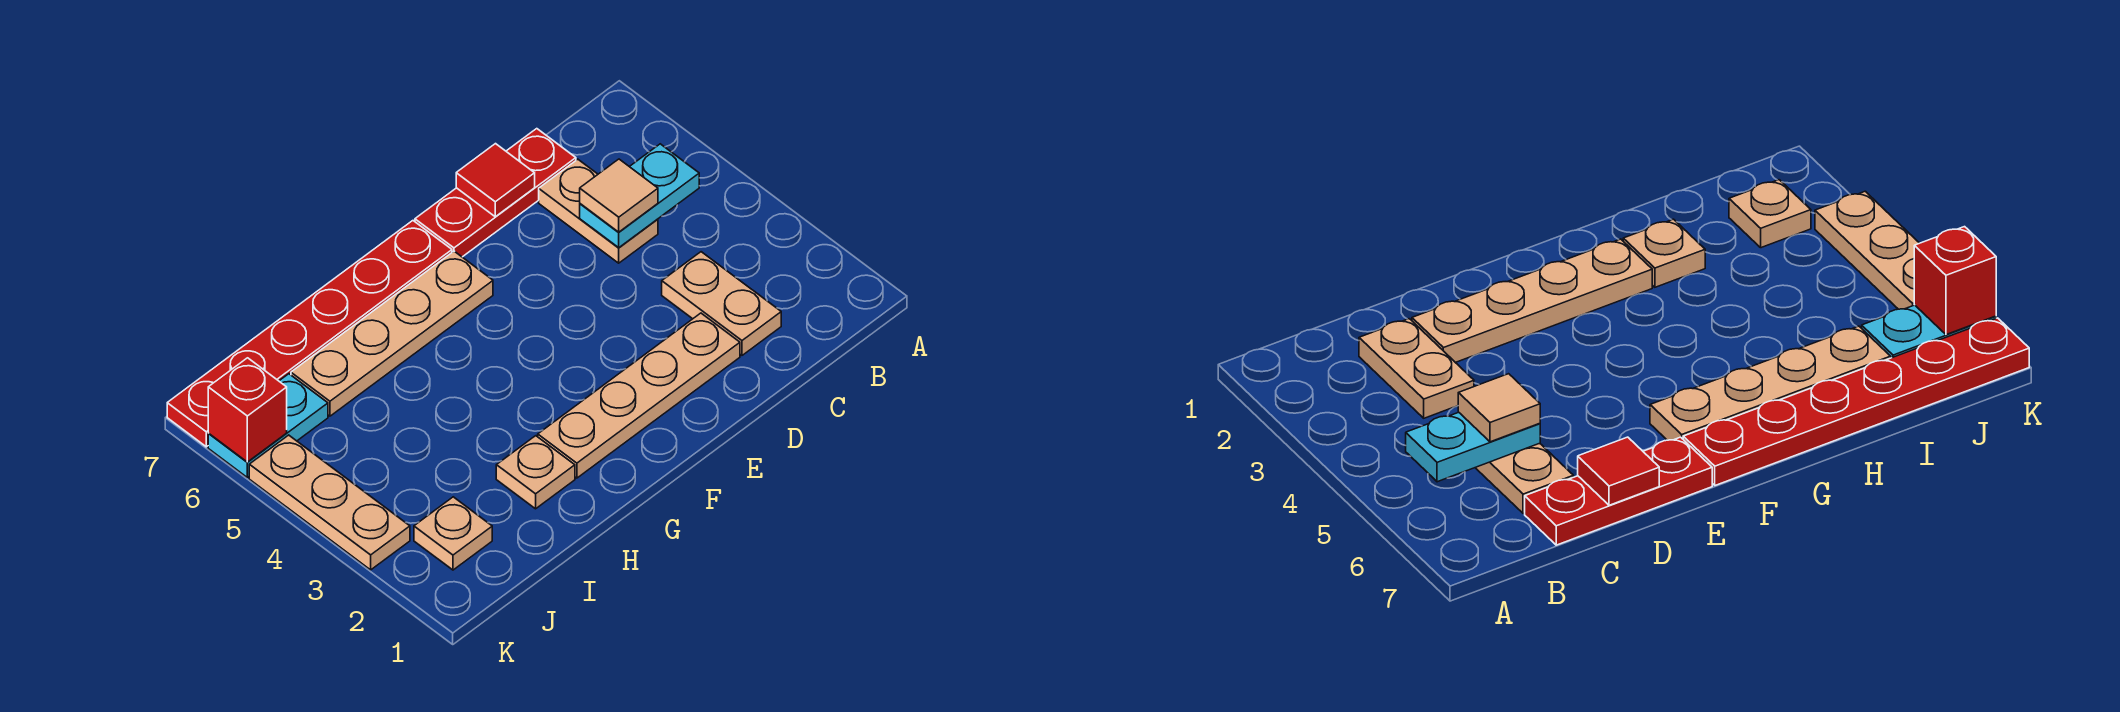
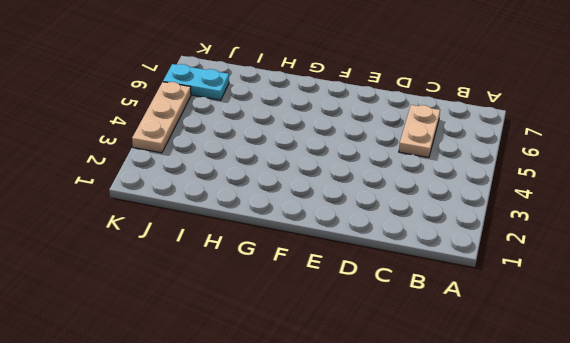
none -> tan 1x2 plate [662,252,781,355]
none -> red 1x3 plate [415,129,576,257]
none -> tan 1x4 plate [538,313,740,478]

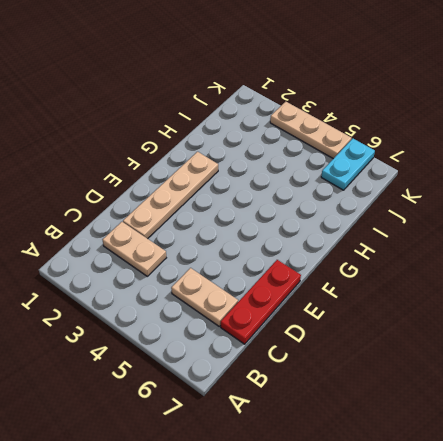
none -> tan 1x4 plate [291,251,493,416]
none -> red 1x6 plate [167,221,452,447]
none -> tan 1x1 plate [496,436,575,509]

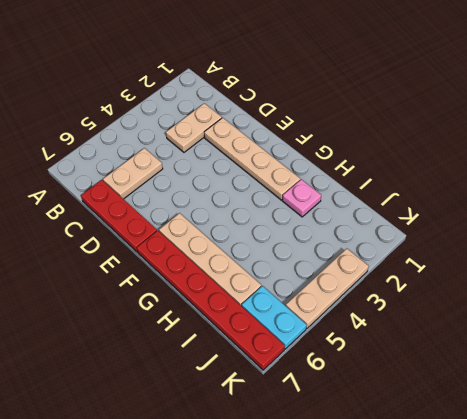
pink 1x1 plate [282,179,321,217] -> tan 1x1 plate [496,436,575,509]
none -> tan 1x1 plate [414,497,492,570]
none -> cyan 1x2 plate [580,144,699,248]
none -> red 1x1 tile [456,144,535,217]

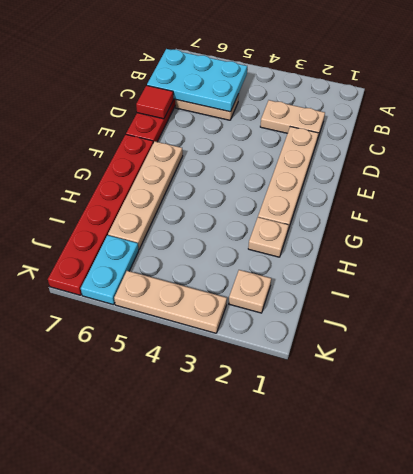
cyan 2x3 plate [147,49,247,112] -> cyan 1x2 plate [580,144,699,248]
none -> red 1x1 brick [208,358,287,462]
none -> tan 1x1 tile [580,159,658,232]

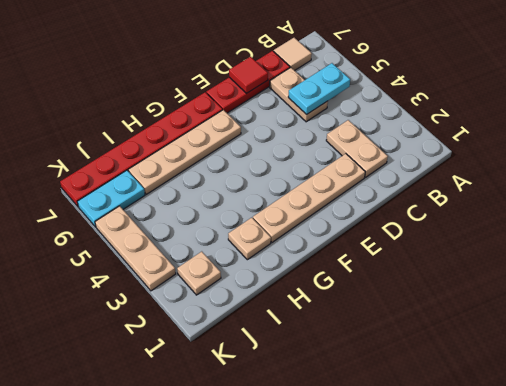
tan 1x1 tile [274,38,312,71] -> tan 1x1 tile moved to [580,159,658,232]
none -> red 1x1 brick [208,358,287,462]

